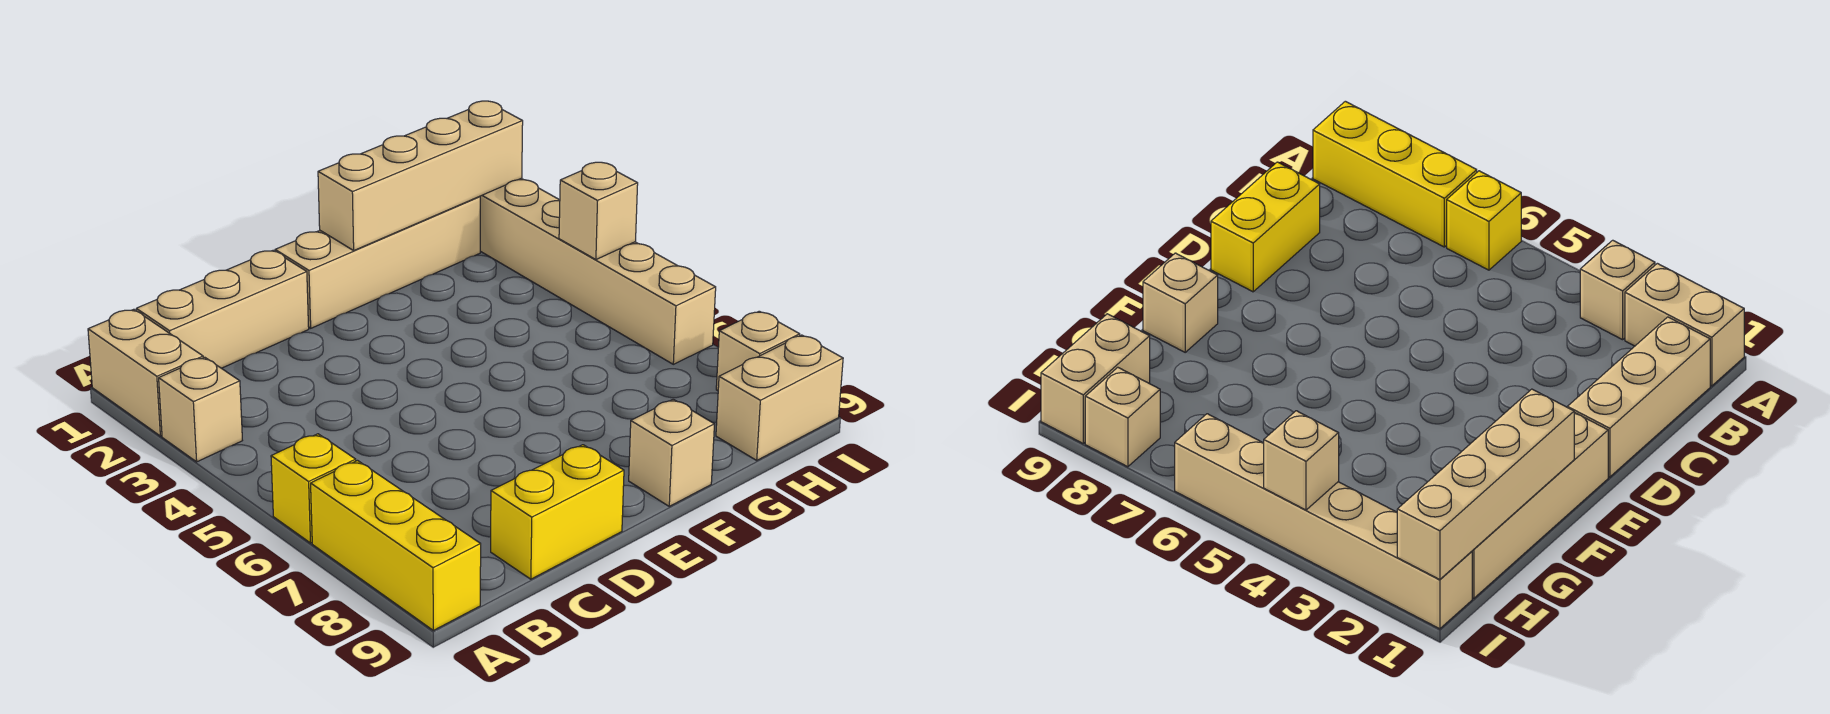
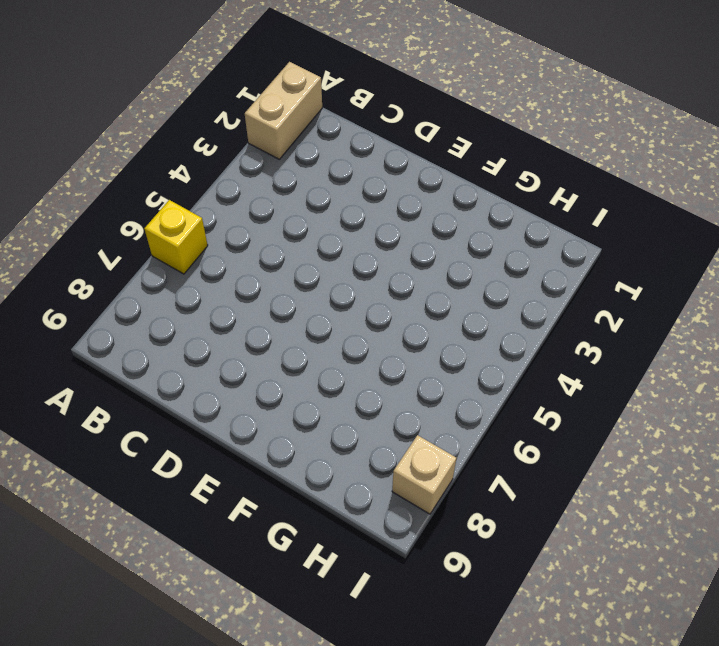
none -> tan 1x1 brick [159,357,242,462]
none -> yellow 1x3 brick [311,461,481,630]
none -> tan 1x3 brick [136,251,309,368]

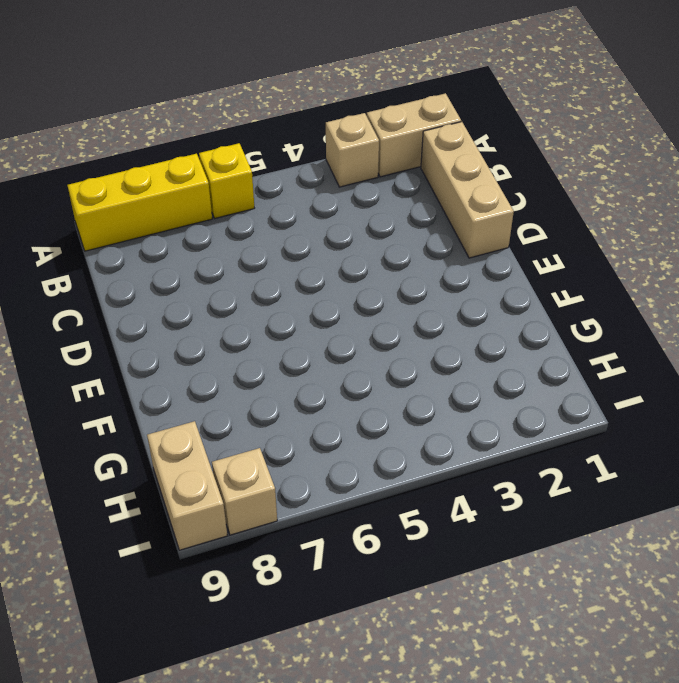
none -> yellow 1x2 brick [491,445,624,579]
none -> tan 1x4 brick [275,196,480,328]
none -> tan 1x1 brick [629,399,715,506]

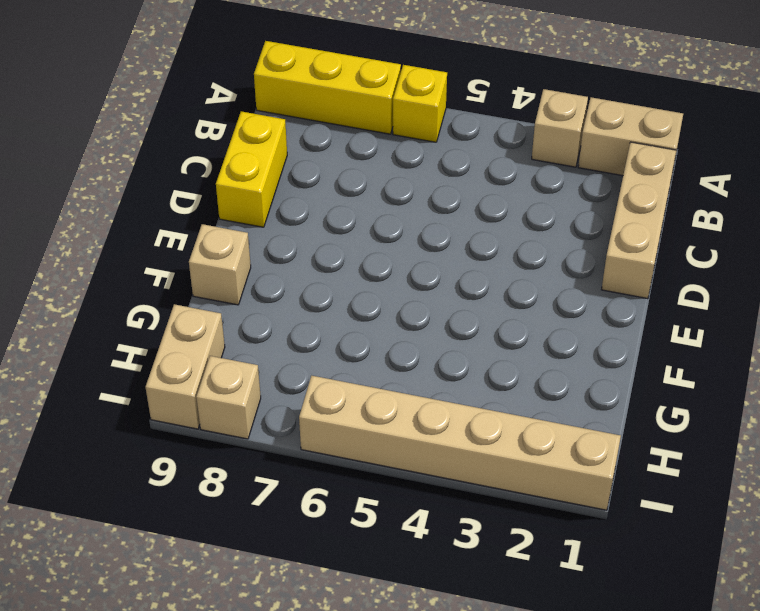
none -> tan 1x4 brick [275,196,480,328]
none -> tan 1x4 brick [318,101,523,250]
none -> tan 1x1 brick [559,162,638,260]

